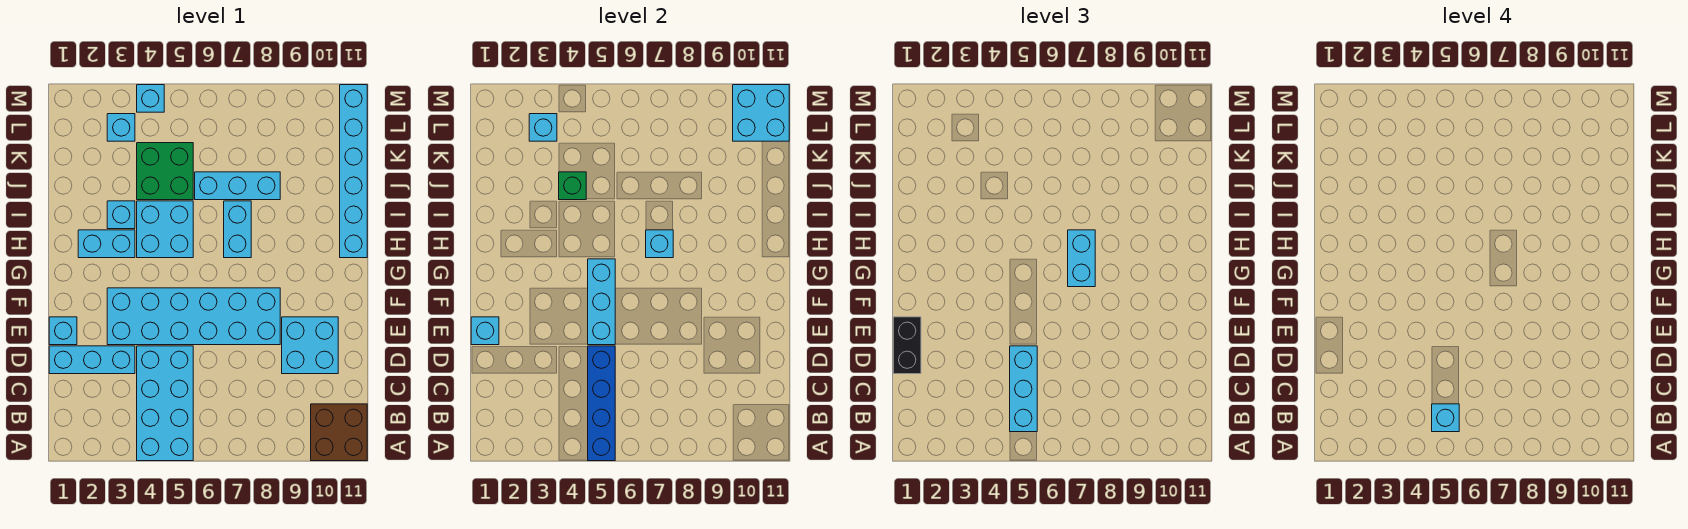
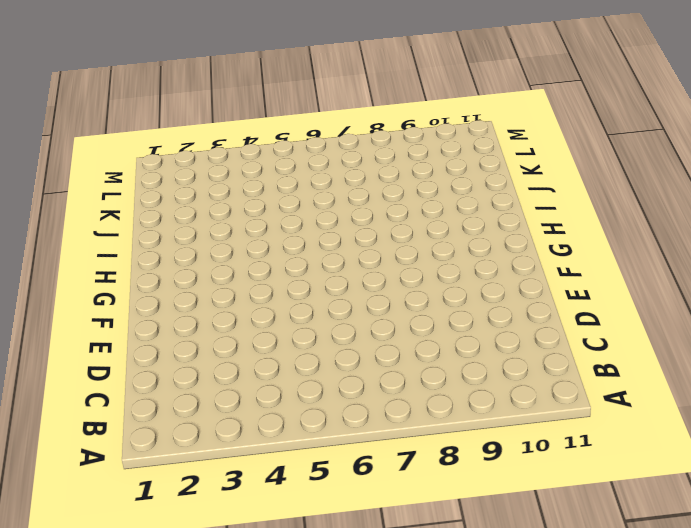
none -> cyan 2x4 brick [137,346,193,461]
none -> brown 2x2 brick [311,404,367,461]
none -> cyan 1x3 brick [49,346,135,374]

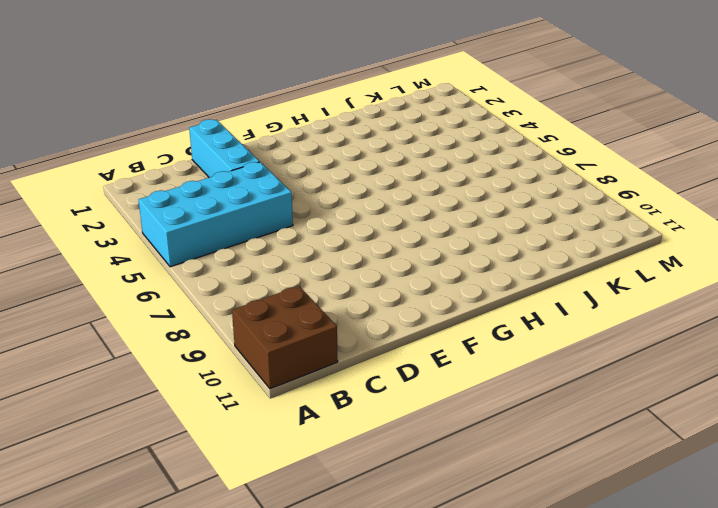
none -> cyan 2x2 brick [282,317,338,374]
none -> cyan 1x1 brick [49,317,77,345]
none -> cyan 2x6 brick [107,288,280,345]

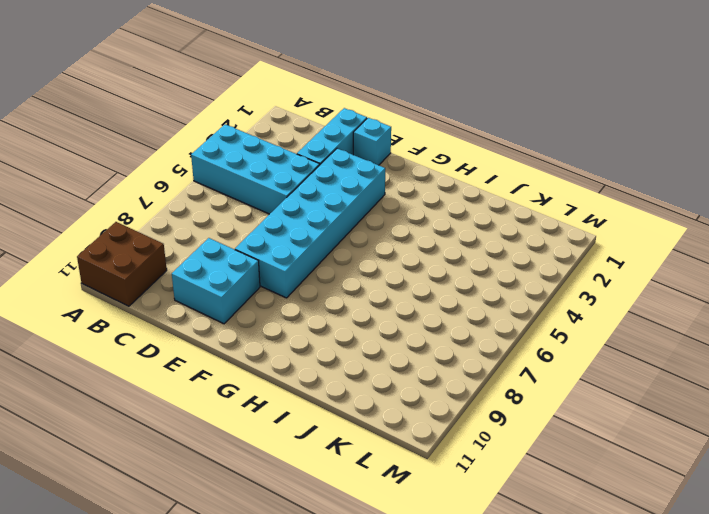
none -> cyan 1x2 brick [78,230,135,258]
none -> cyan 2x2 brick [137,201,193,258]
none -> cyan 1x2 brick [224,201,251,258]

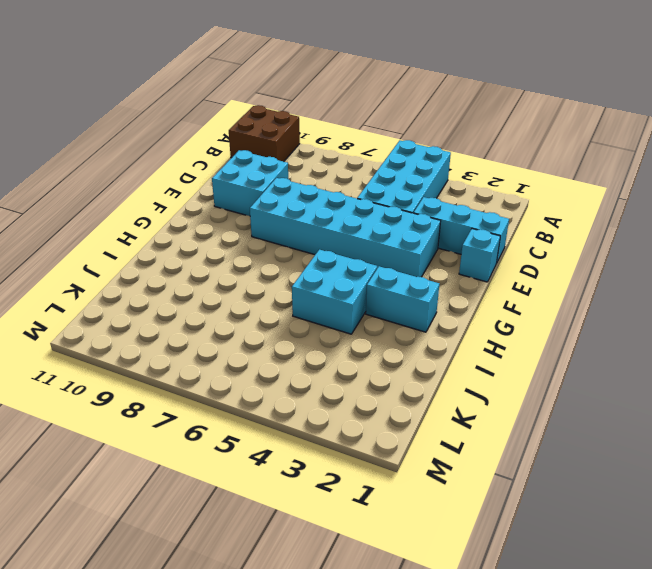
none -> cyan 1x2 brick [224,201,251,258]
none -> cyan 1x6 brick [340,85,367,258]
none -> cyan 1x1 brick [107,201,135,229]

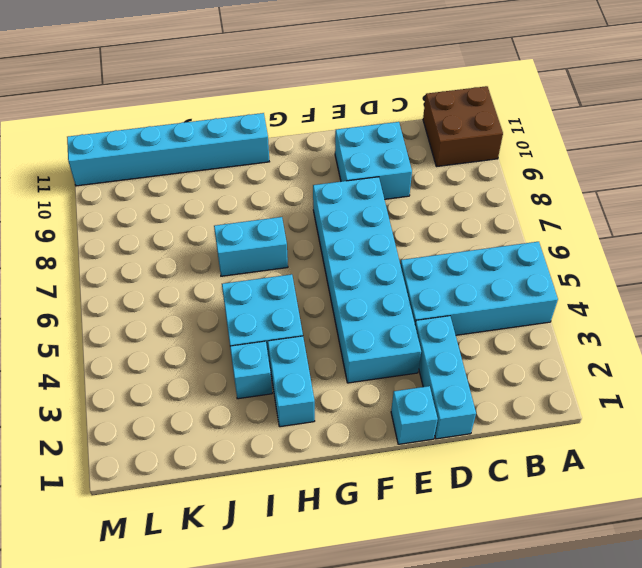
none -> green 2x2 brick [137,143,193,200]
none -> cyan 1x3 brick [195,172,280,200]
none -> cyan 1x1 brick [107,114,135,141]

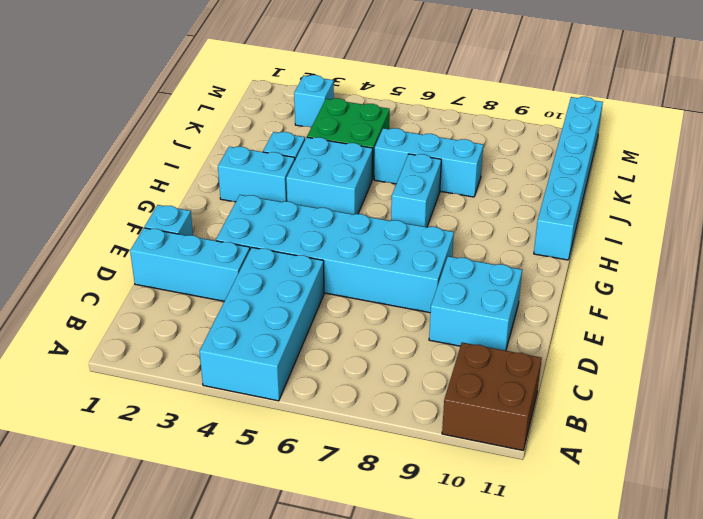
none -> cyan 1x1 brick [137,85,164,112]
none -> blue 1x4 brick [588,346,615,461]
none -> cyan 1x1 brick [471,317,499,345]

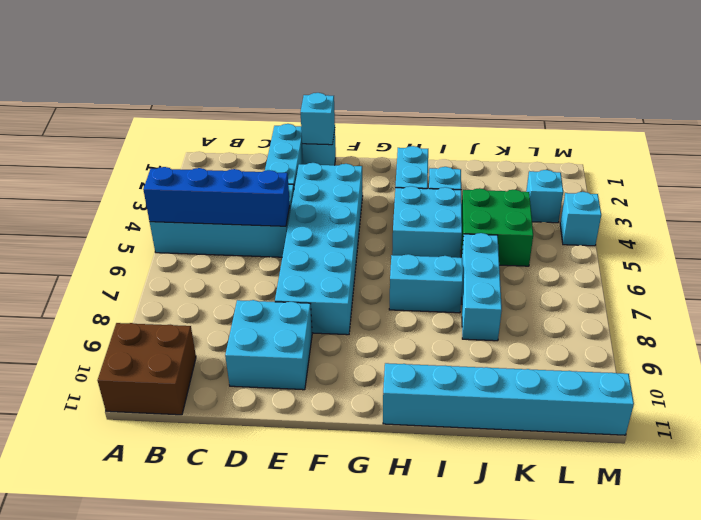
none -> cyan 1x3 brick [588,259,615,345]
none -> cyan 1x1 brick [646,230,673,258]
none -> green 1x1 brick [559,172,586,200]

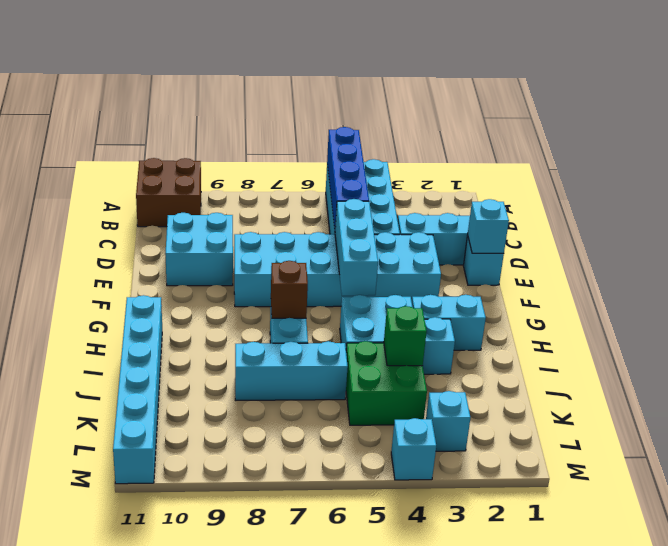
brown 1x1 brick [271,261,308,318] -> cyan 1x1 brick [646,230,673,258]
none -> cyan 1x1 brick [529,114,557,141]
none -> cyan 2x2 brick [733,85,789,141]
none -> cyan 1x3 brick [1010,346,1037,432]

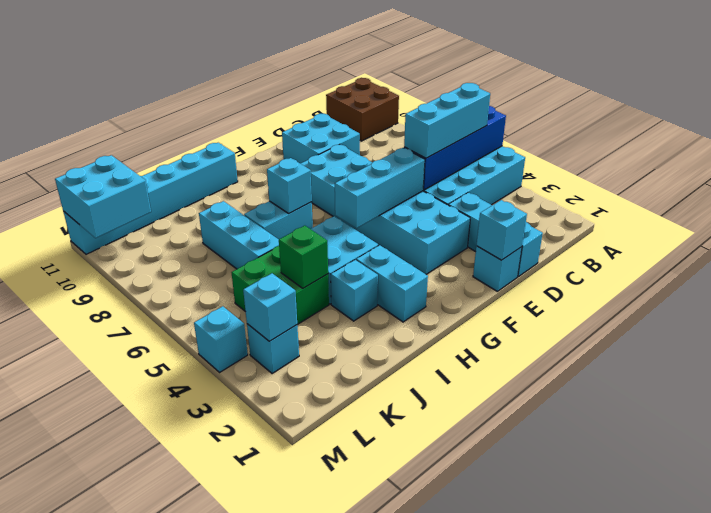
none -> black 1x2 brick [893,317,921,374]
none -> cyan 1x2 brick [1068,230,1095,287]
none -> cyan 1x1 brick [1432,404,1459,432]

